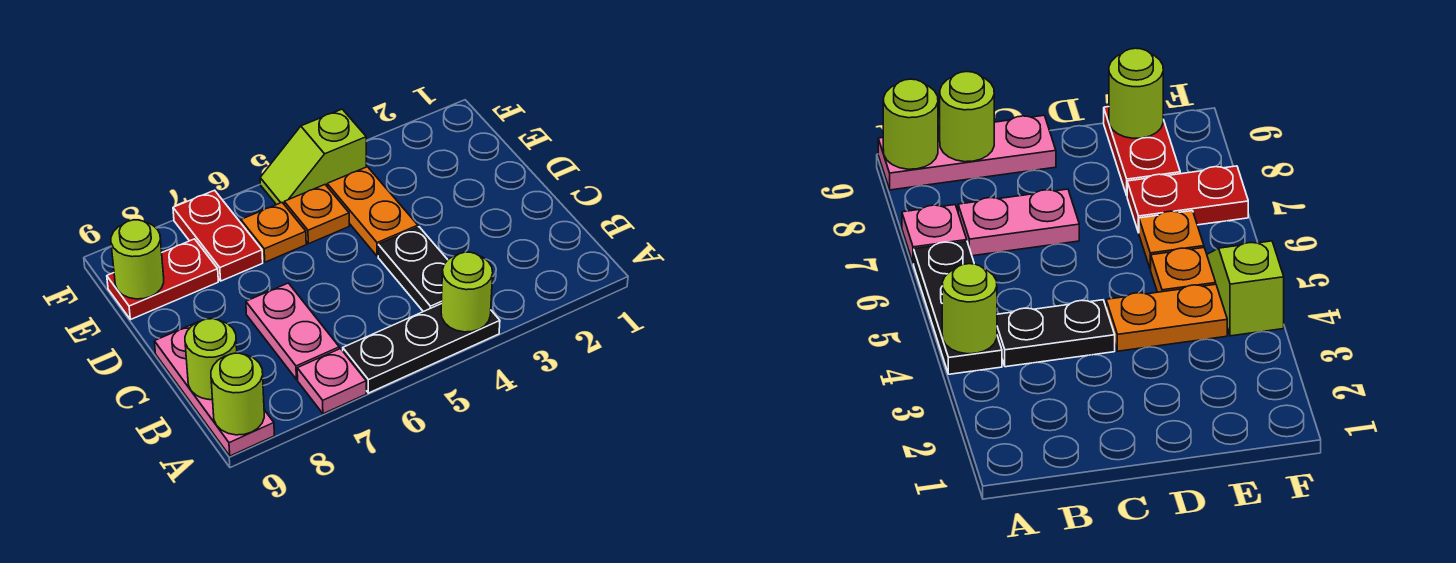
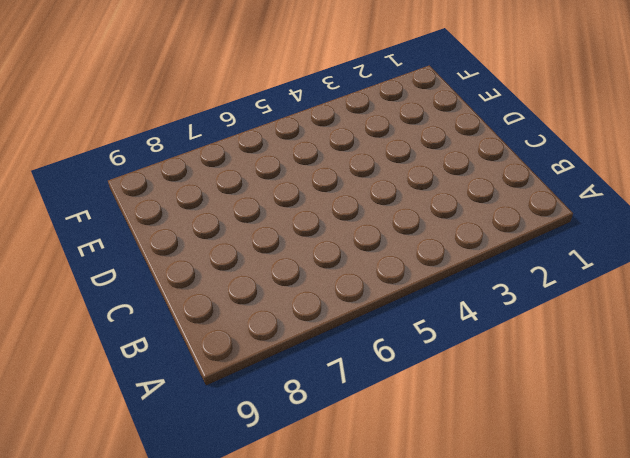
none -> black 1x3 plate [343,304,500,393]
none -> pink 1x1 plate [297,349,366,414]
none -> pink 1x3 plate [154,322,274,456]

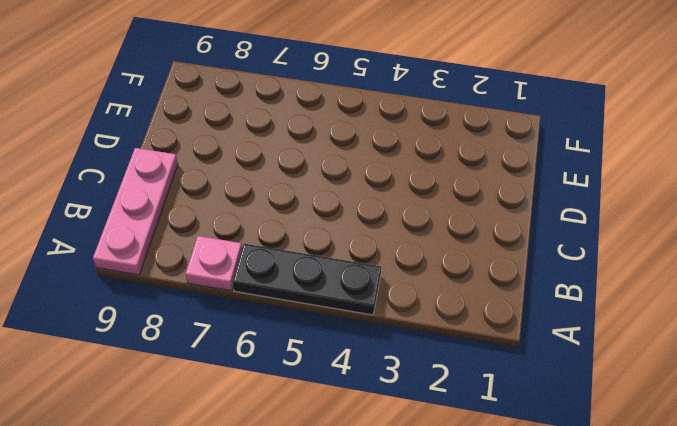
none -> black 1x2 plate [378,227,447,312]
none -> pink 1x2 plate [246,283,339,379]
none -> orange 1x2 plate [327,167,418,256]

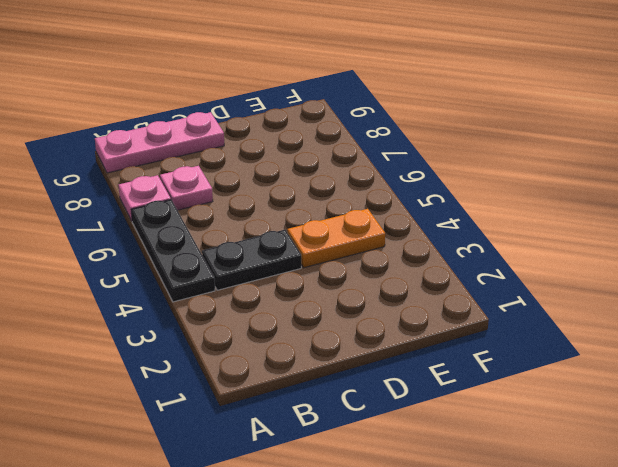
pink 1x1 plate [160,166,213,210] -> pink 1x2 plate [246,283,339,379]
none -> orange 1x1 plate [284,185,349,244]
none -> orange 1x1 plate [241,203,306,262]
none -> red 1x2 plate [173,190,263,281]

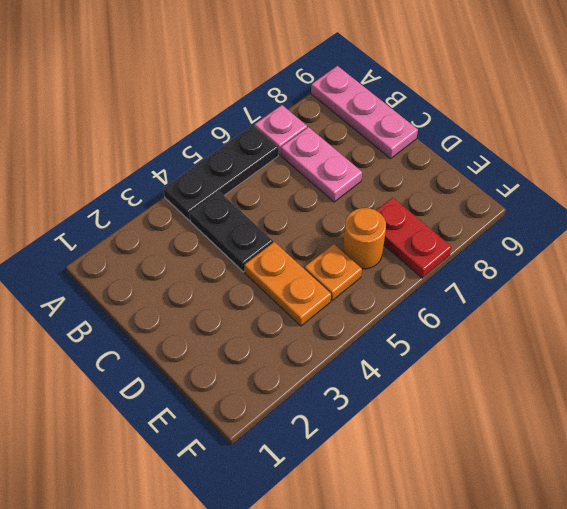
orange 1x1 round brick [343,208,386,269] -> orange 1x1 plate [241,203,306,262]
none -> red 1x2 plate [107,239,218,320]
none -> lime 1x2 slope [260,109,366,205]
none -> lime 1x1 round brick [441,252,493,332]

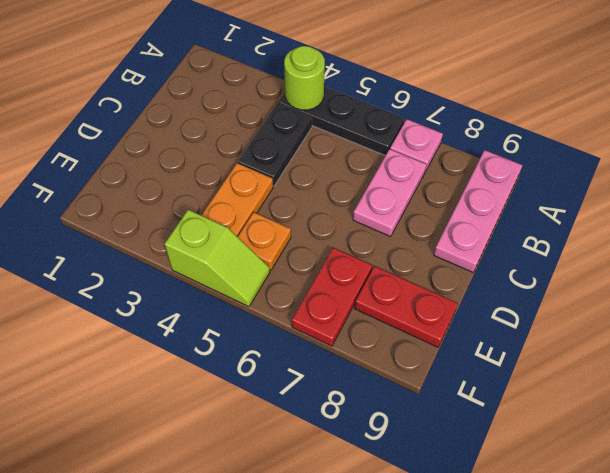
none -> orange 1x1 plate [241,203,306,262]
none -> lime 1x1 round brick [211,353,264,435]
none -> lime 1x1 round brick [185,319,237,400]

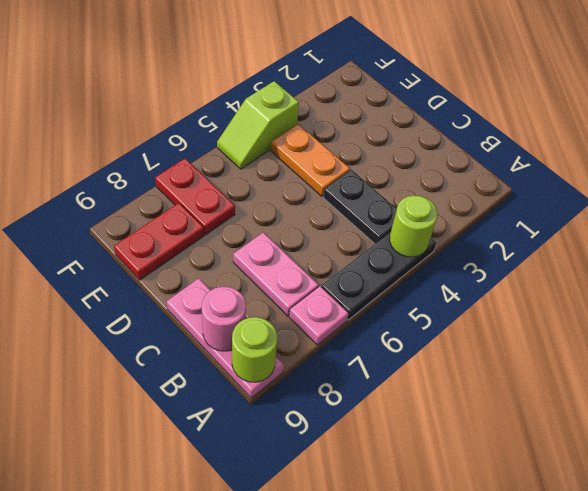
pink 1x1 round brick [201,287,246,351] -> lime 1x1 round brick [185,319,237,400]
none -> orange 1x1 plate [284,185,349,244]
none -> orange 1x1 plate [241,203,306,262]
none -> lime 1x1 round brick [111,220,164,299]

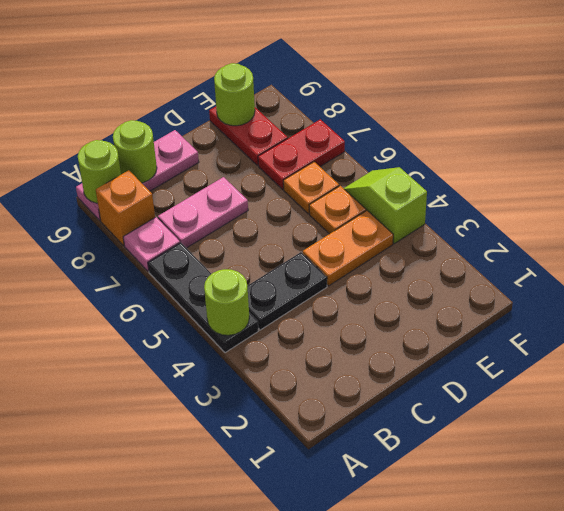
orange 1x1 brick [96,170,155,245] -> none

